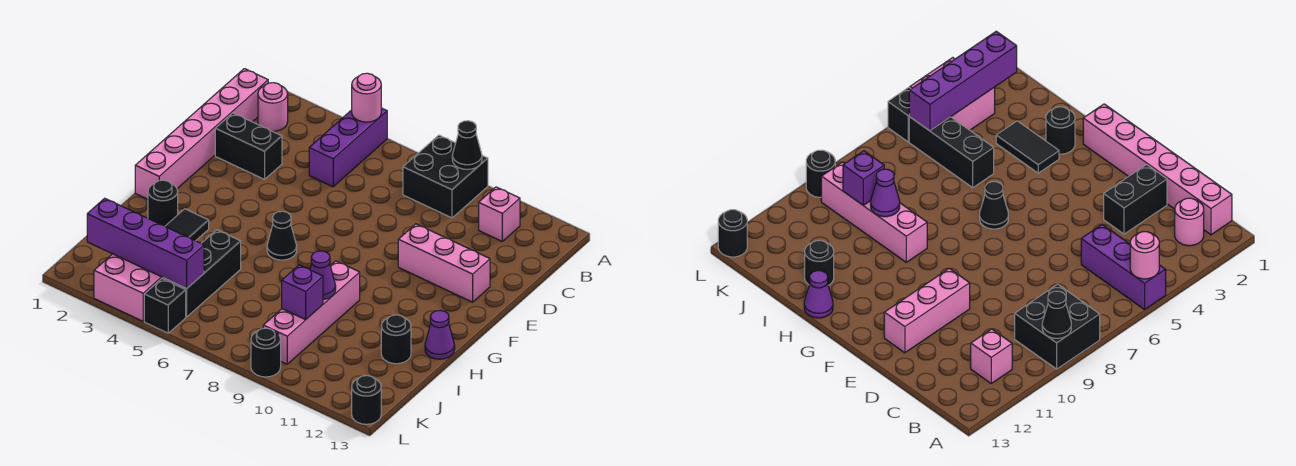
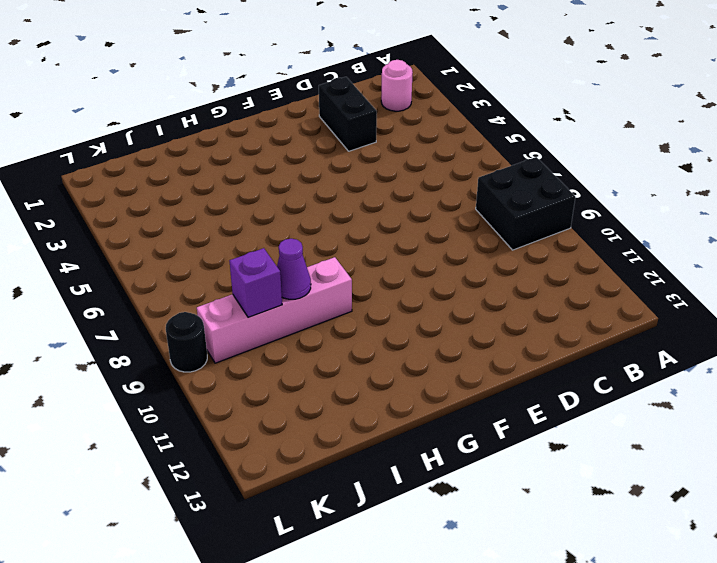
none -> purple 1x3 brick [309,108,387,187]
none -> pink 1x6 brick [135,69,268,199]
none -> pink 1x1 brick [479,187,520,241]

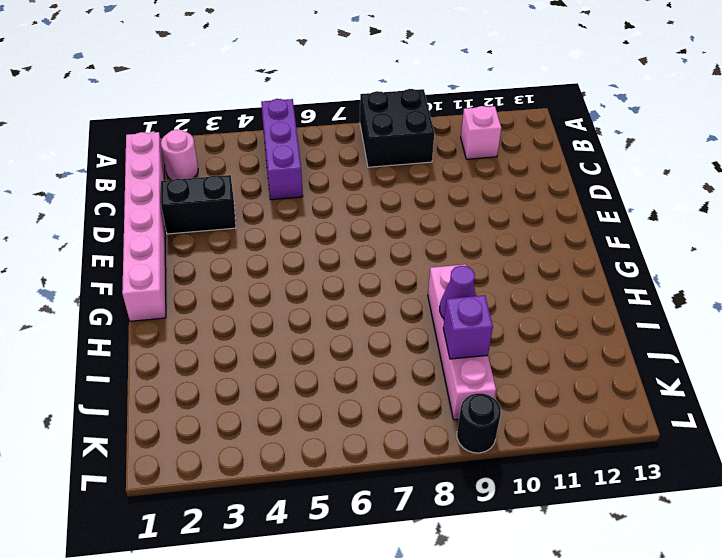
none -> pink 1x3 brick [398,224,490,302]
none -> black 1x1 cone [267,211,297,260]
none -> black 1x1 round brick [148,180,178,226]

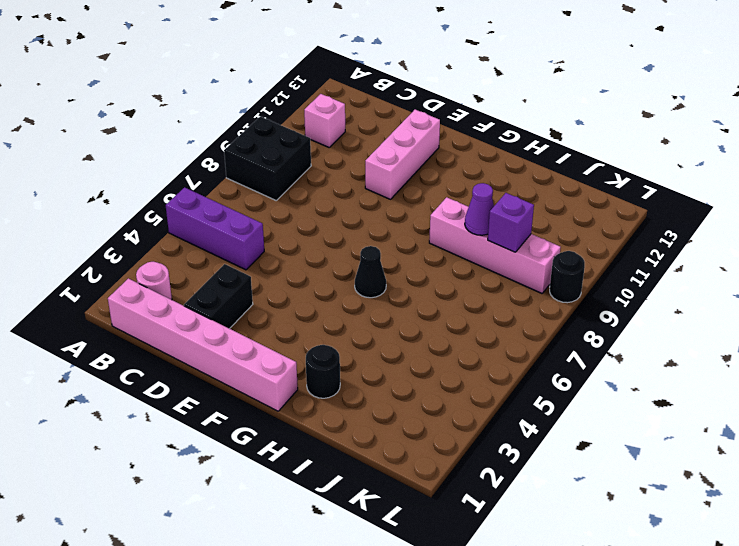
none -> black 1x2 tile [165,209,209,241]
none -> purple 1x1 cone [425,311,455,359]
none -> black 1x3 brick [163,230,241,317]

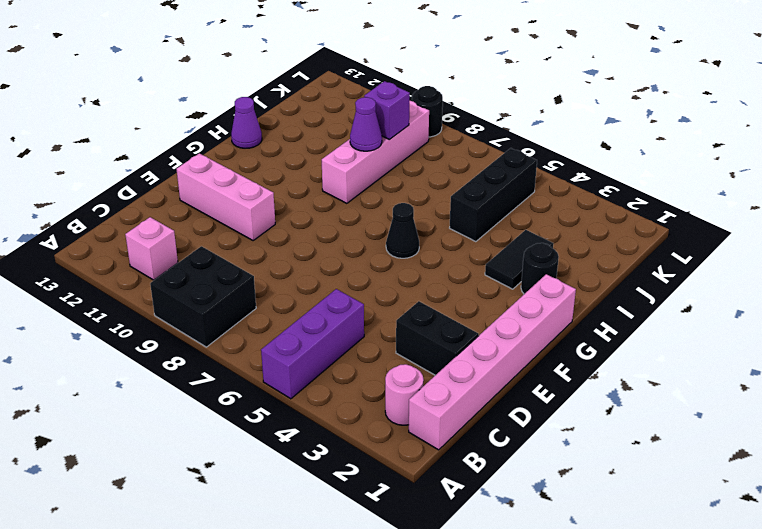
none -> black 1x1 round brick [381,315,411,364]
none -> pink 2x2 brick [94,254,163,321]
none -> black 1x1 brick [144,279,186,333]

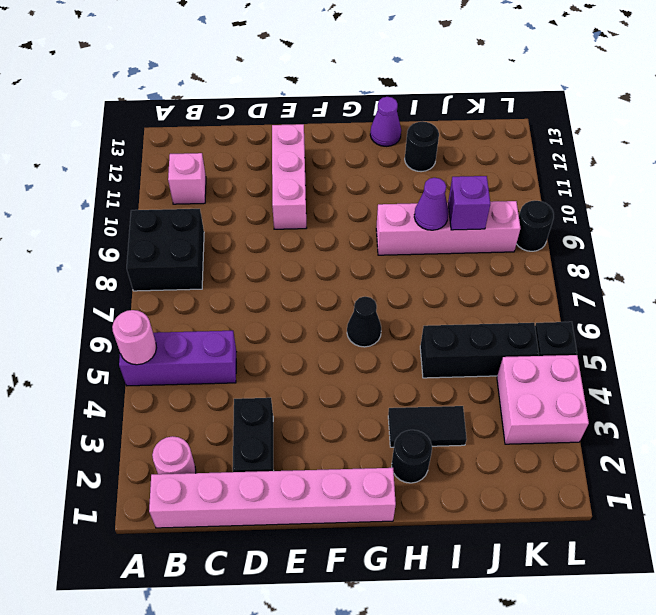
none -> black 1x1 round brick [352,376,381,424]
none -> black 1x1 cone [452,121,482,170]
none -> purple 1x4 brick [87,198,204,289]

